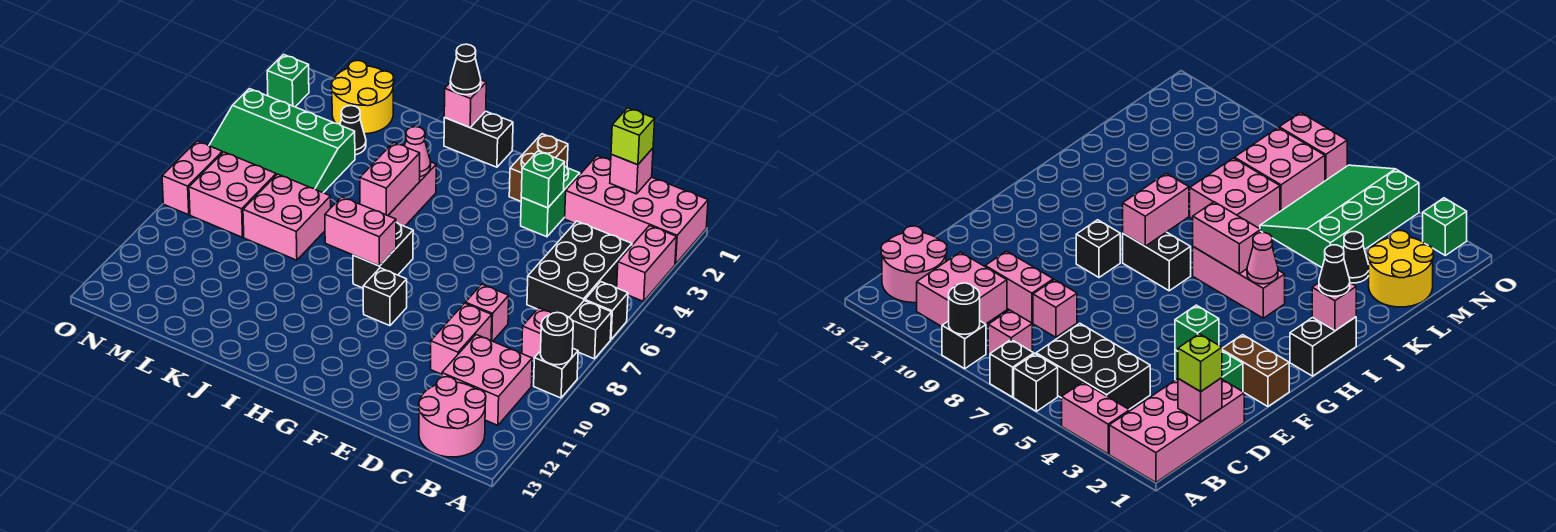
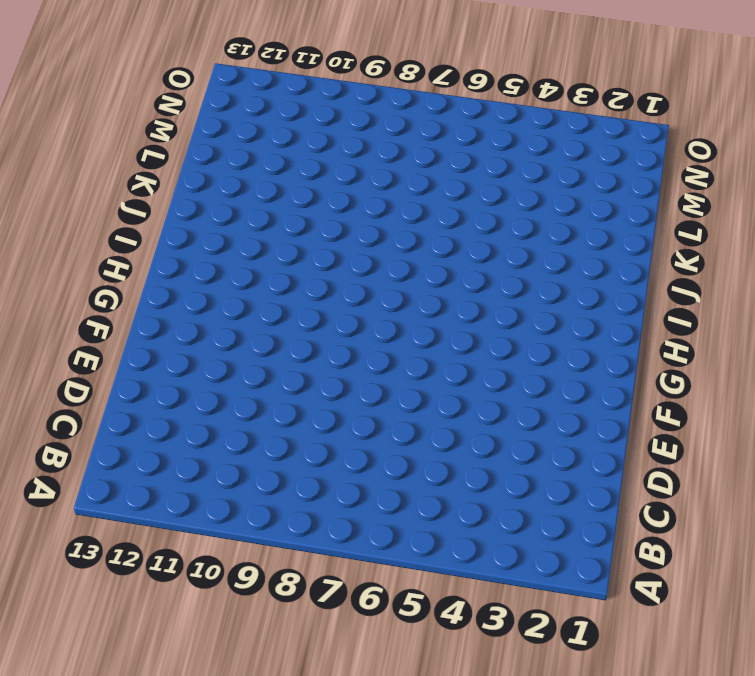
none -> pink 2x4 brick [565,156,708,264]
none -> pink 1x2 brick [617,226,676,301]
none -> black 1x1 brick [585,282,628,339]
none -> black 1x1 brick [569,301,612,359]

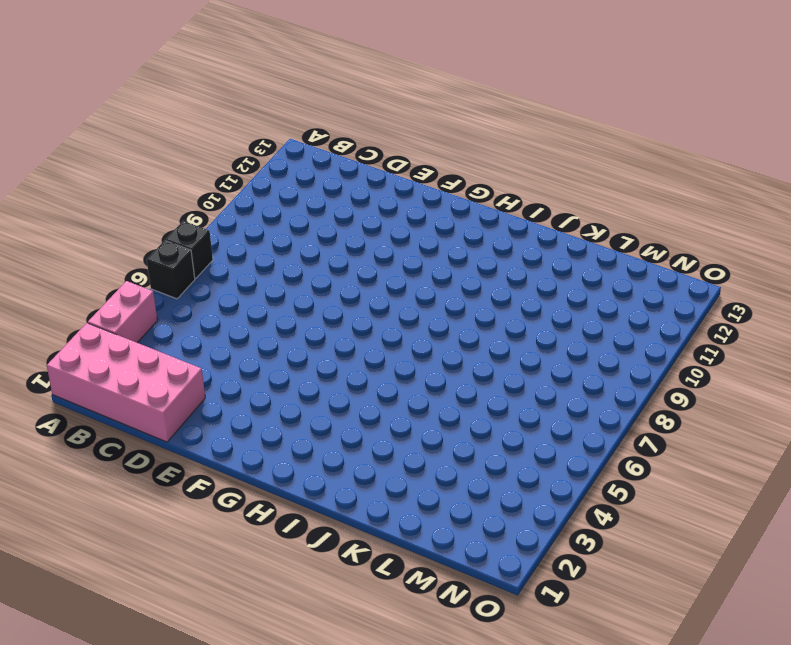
none -> black 1x1 brick [534,348,578,398]
none -> black 2x3 brick [527,221,632,317]
none -> pink 1x1 brick [522,308,552,360]
none -> pink 2x2 brick [442,335,532,425]

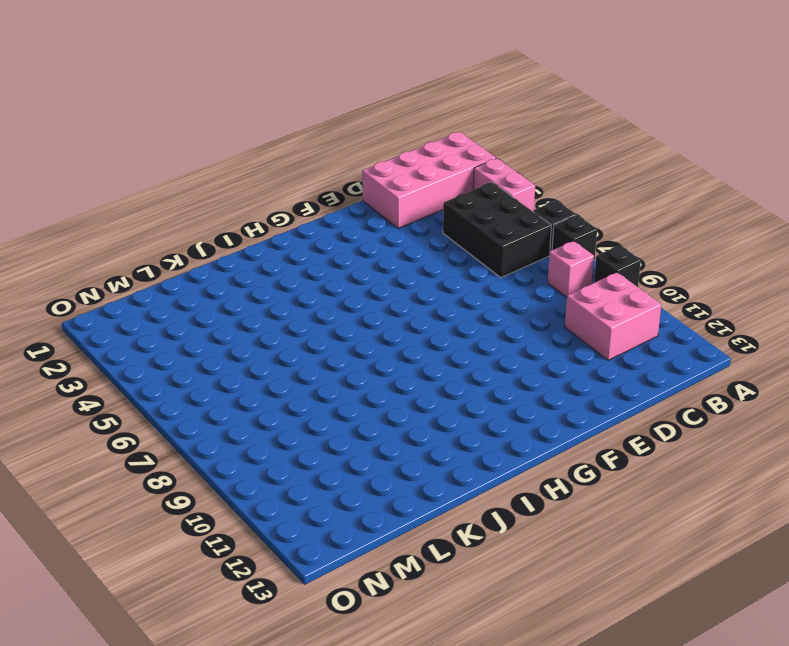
none -> pink 2x2 round brick [419,377,486,457]
none -> pink 1x1 brick [465,284,509,341]
none -> pink 1x2 brick [431,303,492,374]
none -> green 1x2 brick [521,166,580,237]

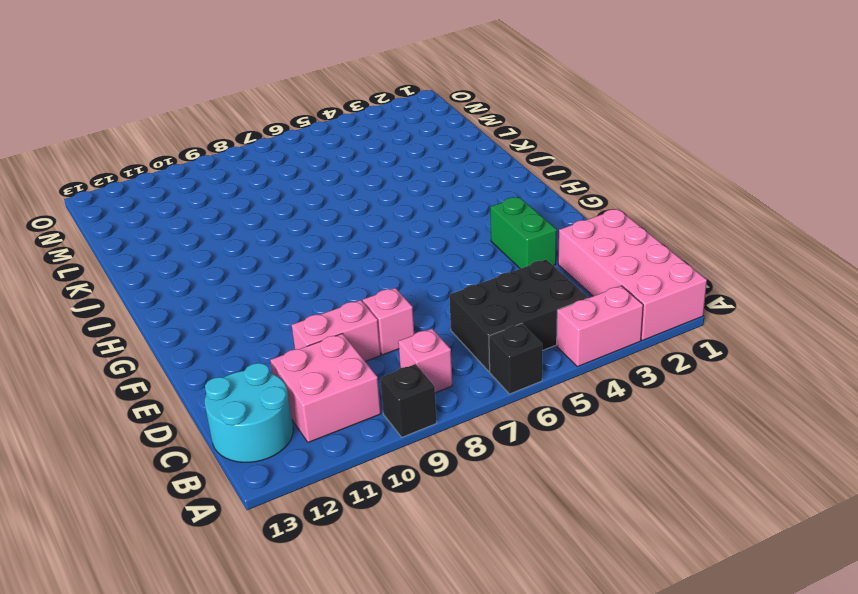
cyan 2x2 round brick [205,363,293,462] -> pink 2x2 round brick [419,377,486,457]
green 1x2 brick [490,197,557,269] -> green 1x2 brick turned to [521,166,580,237]
none -> black 1x1 brick [569,301,612,359]
none -> brown 1x2 brick [509,134,568,201]
none -> black 1x1 brick [363,268,407,326]
none -> black 1x2 brick [444,111,513,167]

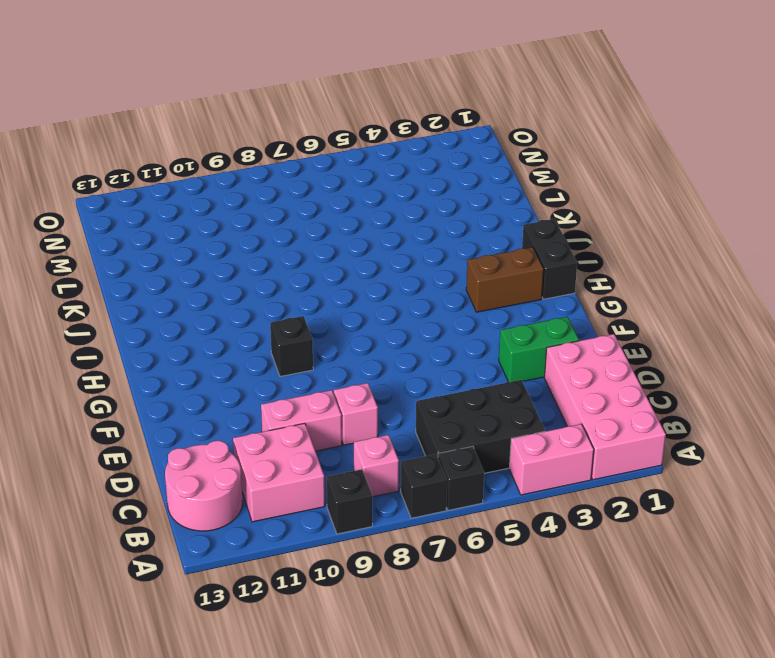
brown 1x2 brick [466,247,544,312] -> brown 1x2 brick moved to [509,134,568,201]
none -> black 1x2 brick [353,223,413,288]
none -> pink 1x3 brick [388,162,436,226]
none -> pink 2x2 brick [243,174,331,260]
none -> yellow 2x2 round brick [331,61,394,134]

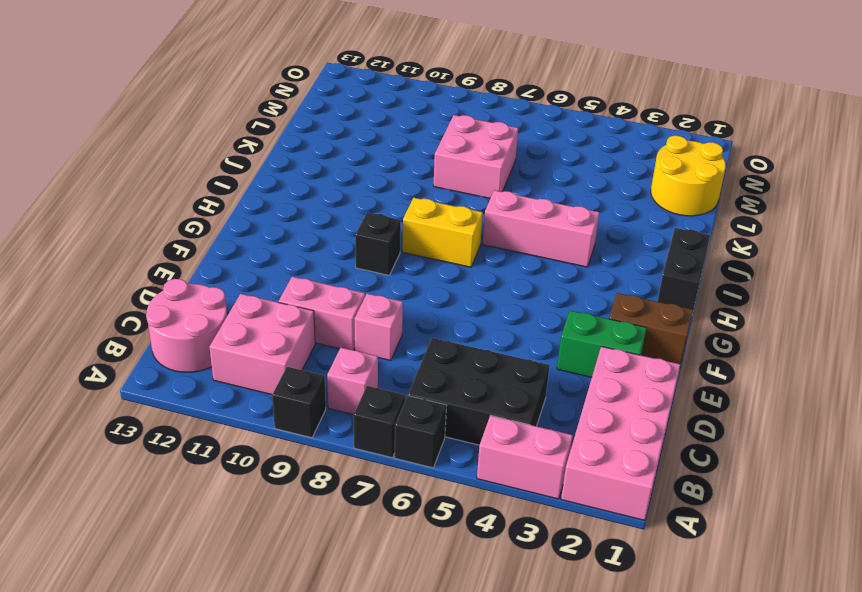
yellow 1x2 brick [402,198,483,267] -> black 1x2 brick [353,223,413,288]
none -> black 1x1 cone [340,106,366,155]
none -> green 3x4 slope [209,89,355,193]
none -> pink 2x2 brick [189,152,276,237]
none -> green 1x1 brick [267,55,309,107]

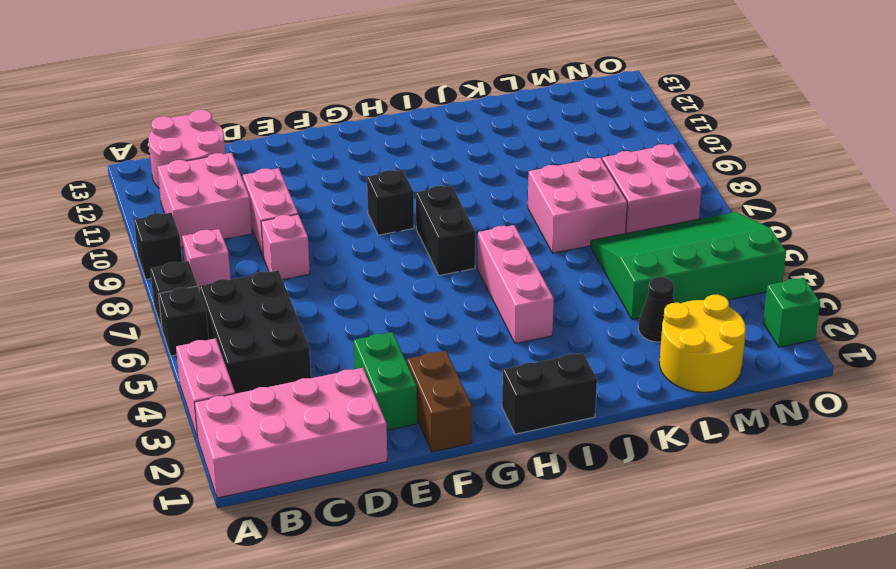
none -> pink 1x2 brick [162,141,222,215]
none -> black 1x1 round brick [540,312,573,365]
none -> pink 1x1 brick [610,148,653,194]
none -> green 1x1 brick [521,151,564,208]

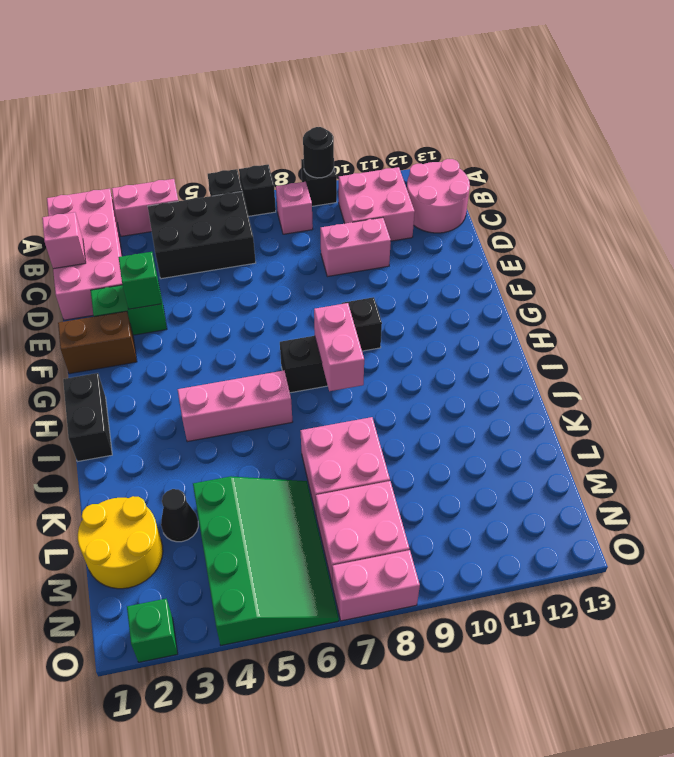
none -> pink 1x1 brick [465,284,509,341]
none -> pink 1x1 brick [444,80,486,127]
none -> pink 1x1 cone [405,127,431,177]
none -> pink 1x2 brick [360,142,420,216]

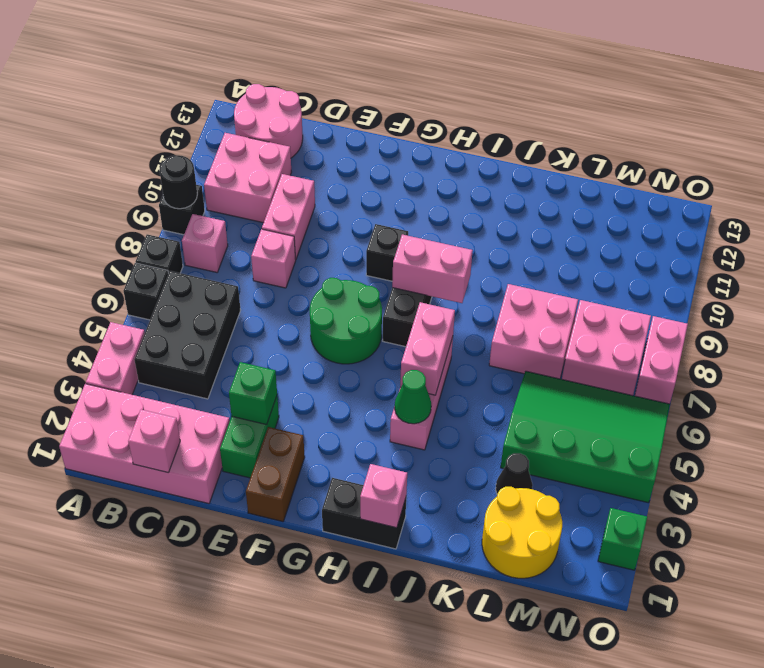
green 2x2 round brick [310,278,382,364] -> none
green 1x1 cone [395,370,431,424] -> pink 1x1 cone [405,127,431,177]
none -> lime 1x1 brick [611,108,655,165]
none -> black 1x1 cone [450,44,481,95]

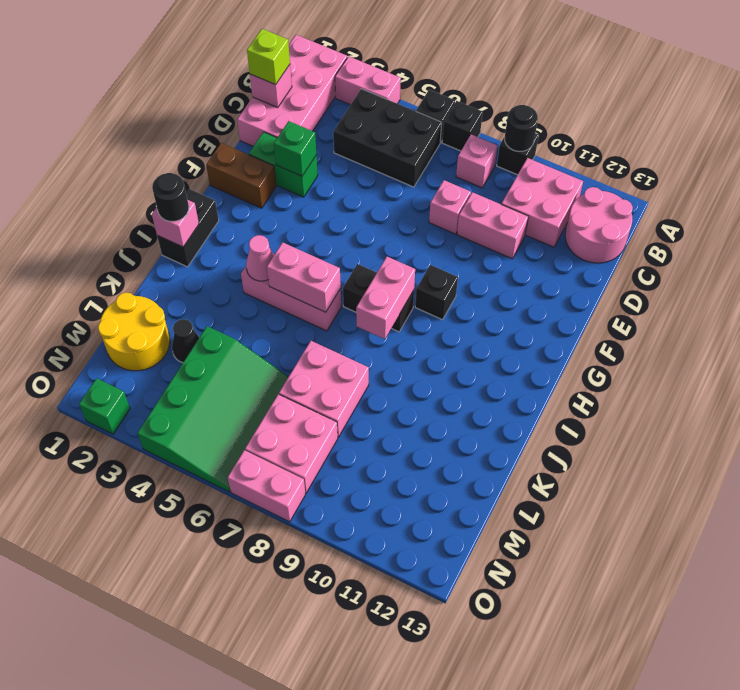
black 1x1 round brick [152,173,189,221] -> black 1x1 cone [450,44,481,95]

